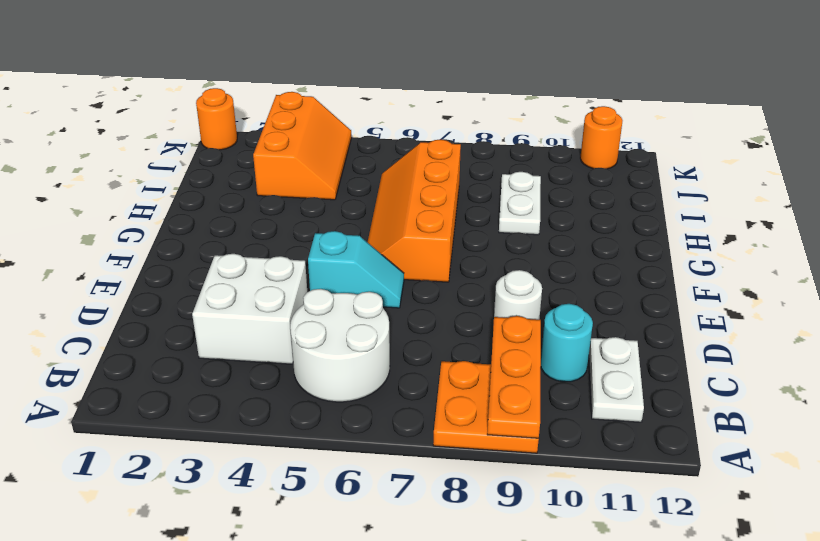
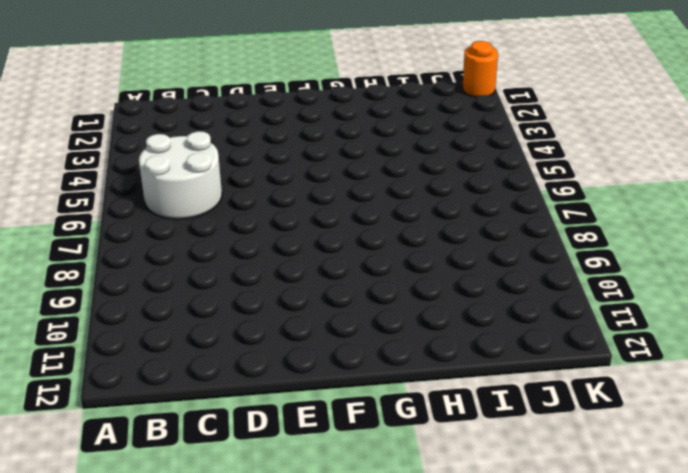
none -> orange 2x2 plate [433,361,539,453]
none -> white 1x2 plate [589,337,644,422]
none -> white 2x2 brick [192,254,307,364]

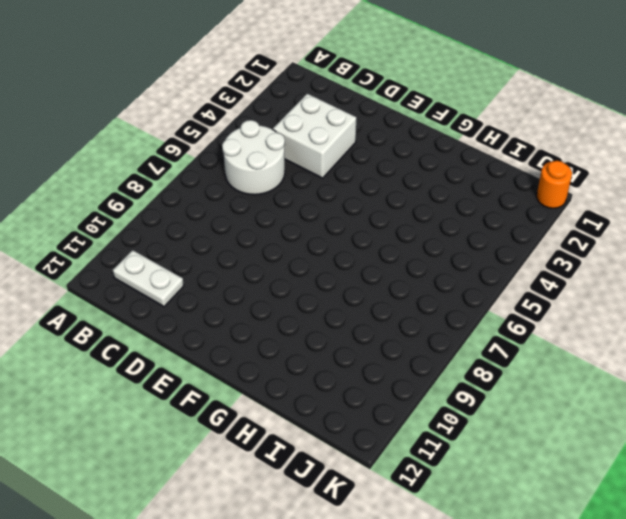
none -> orange 2x2 plate [433,361,539,453]
none -> cyan 1x1 round brick [541,304,593,382]
none -> white 1x1 round brick [494,270,542,320]

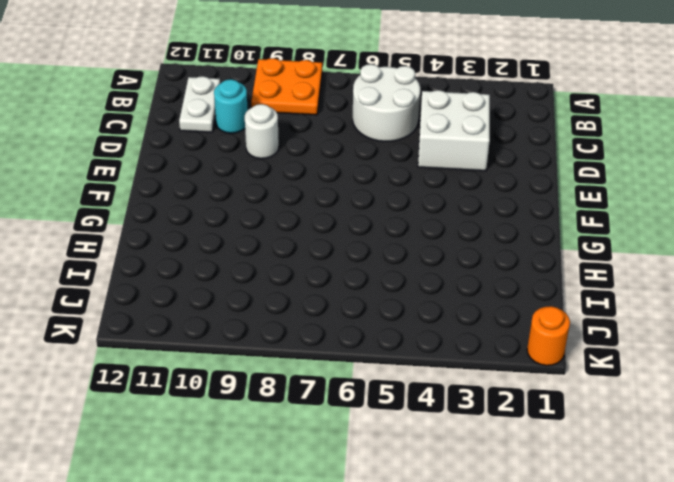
none -> cyan 1x2 slope [308,231,404,308]
none -> orange 2x4 slope [368,140,461,282]
none -> white 1x2 plate [499,172,541,235]

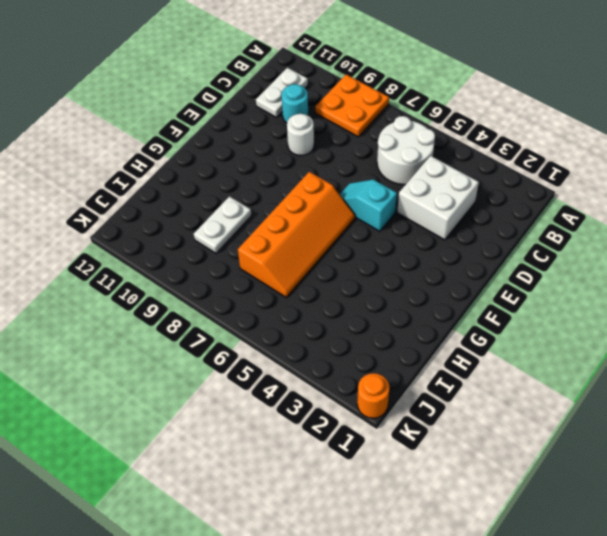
none -> orange 2x3 slope [253,92,352,200]
none -> orange 1x1 round brick [580,106,623,169]
none -> orange 1x3 plate [487,316,541,438]

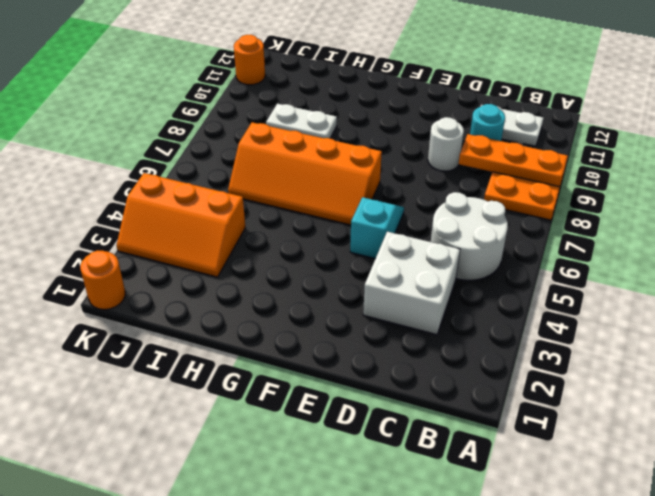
orange 2x3 slope [116,173,245,277] -> orange 2x3 slope turned to [253,92,352,200]

